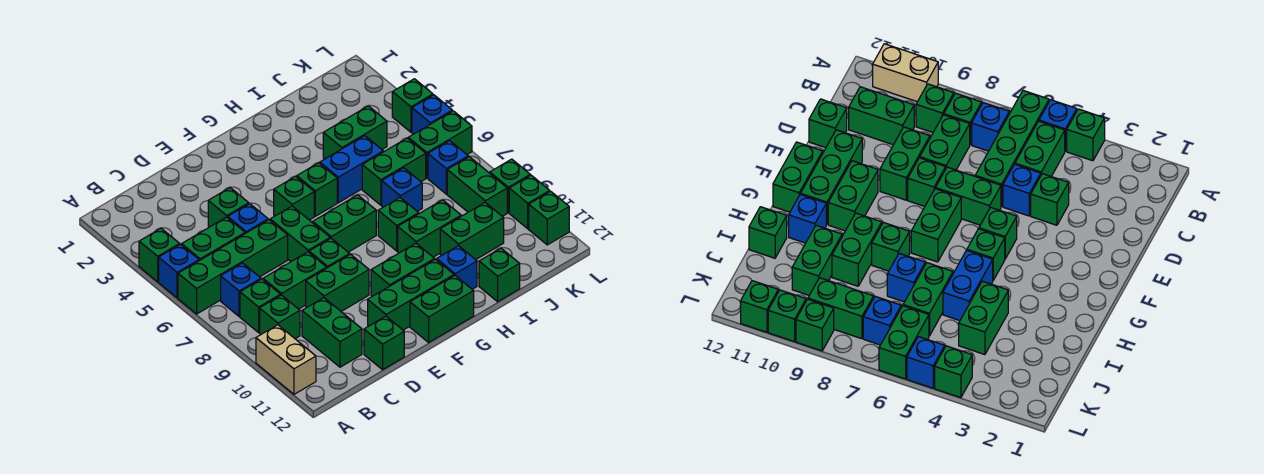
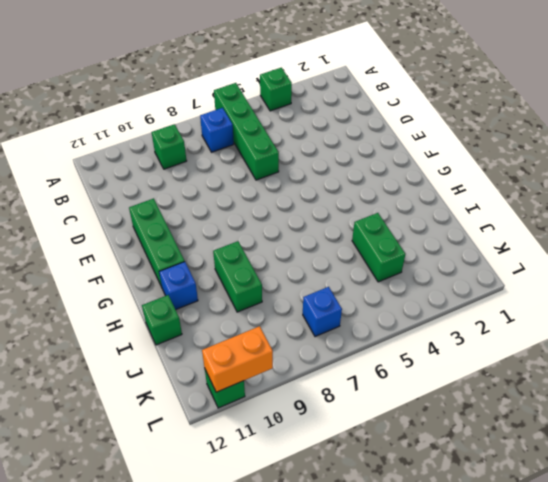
orange 1x2 brick [202,326,273,392] -> none
none -> blue 1x1 brick [159,244,199,298]
none -> tan 1x2 brick [256,325,316,394]
none -> green 1x2 brick [182,217,245,261]
none -> green 1x1 brick [240,279,281,332]

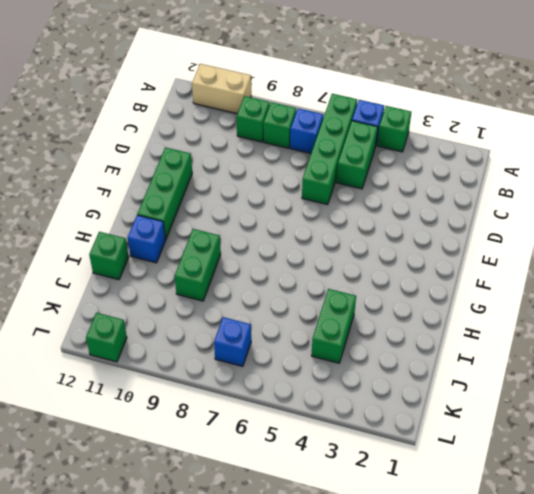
none -> green 1x2 brick [263,252,327,309]
none -> green 1x2 brick [302,298,362,367]
none -> green 1x1 brick [208,188,249,227]
none -> blue 1x1 brick [228,204,268,233]

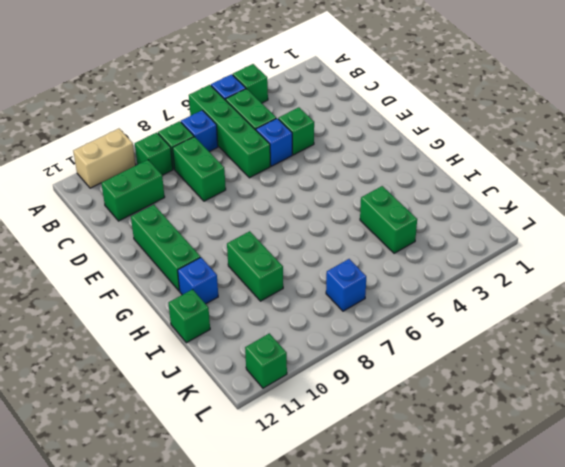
none -> green 1x2 brick [306,254,369,311]
none -> green 1x1 brick [364,316,404,370]
none -> green 1x2 brick [270,206,330,261]
none -> green 1x1 brick [309,238,350,268]

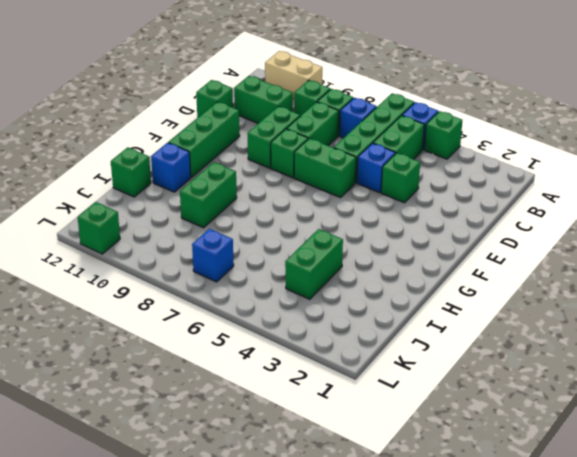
none -> green 1x1 brick [274,176,314,220]
none -> green 1x2 brick [313,195,376,252]
none -> green 1x2 brick [371,243,435,296]
none -> green 1x2 brick [410,276,474,342]

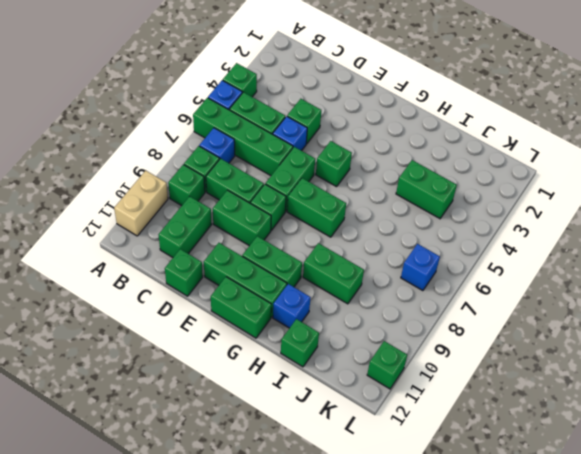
none -> green 1x1 brick [297,163,337,216]
none -> blue 1x2 brick [320,136,383,203]
none -> green 1x1 brick [378,198,419,251]
none -> green 1x2 brick [362,138,426,205]

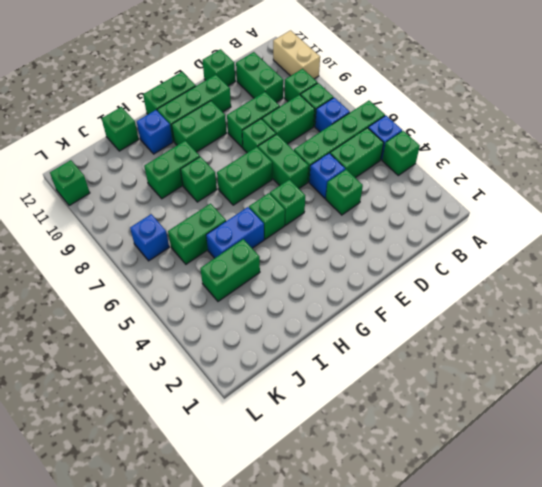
none -> blue 1x1 brick [382,168,422,211]
none -> green 1x2 brick [440,203,504,260]
none -> green 1x2 brick [408,111,472,178]
none -> green 1x2 brick [447,157,507,216]

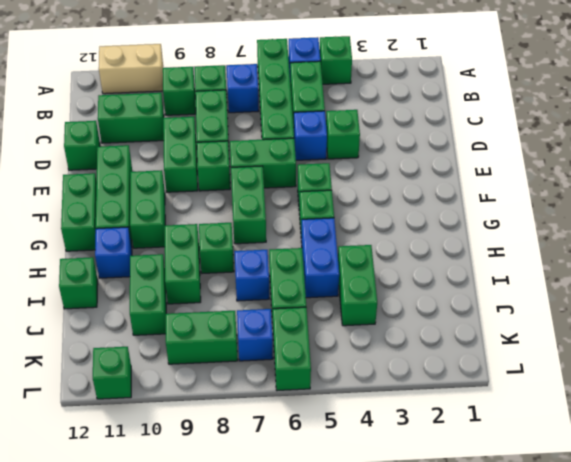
none -> green 1x1 brick [392,79,433,132]
none -> blue 1x1 brick [412,95,452,134]
none -> green 1x1 brick [490,159,530,213]
none -> green 1x1 brick [509,175,550,229]

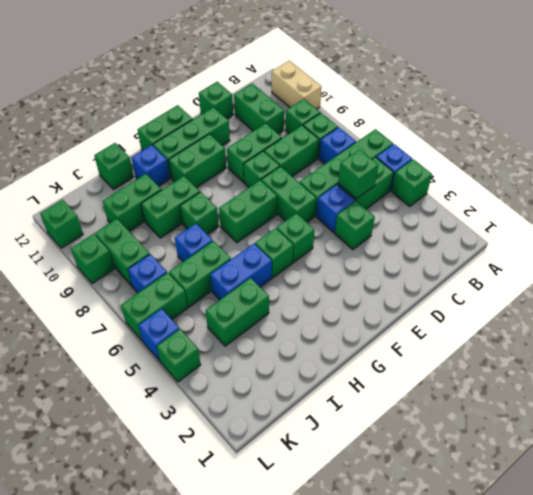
green 1x1 brick [338,149,378,199] -> green 1x1 brick moved to [509,175,550,229]

